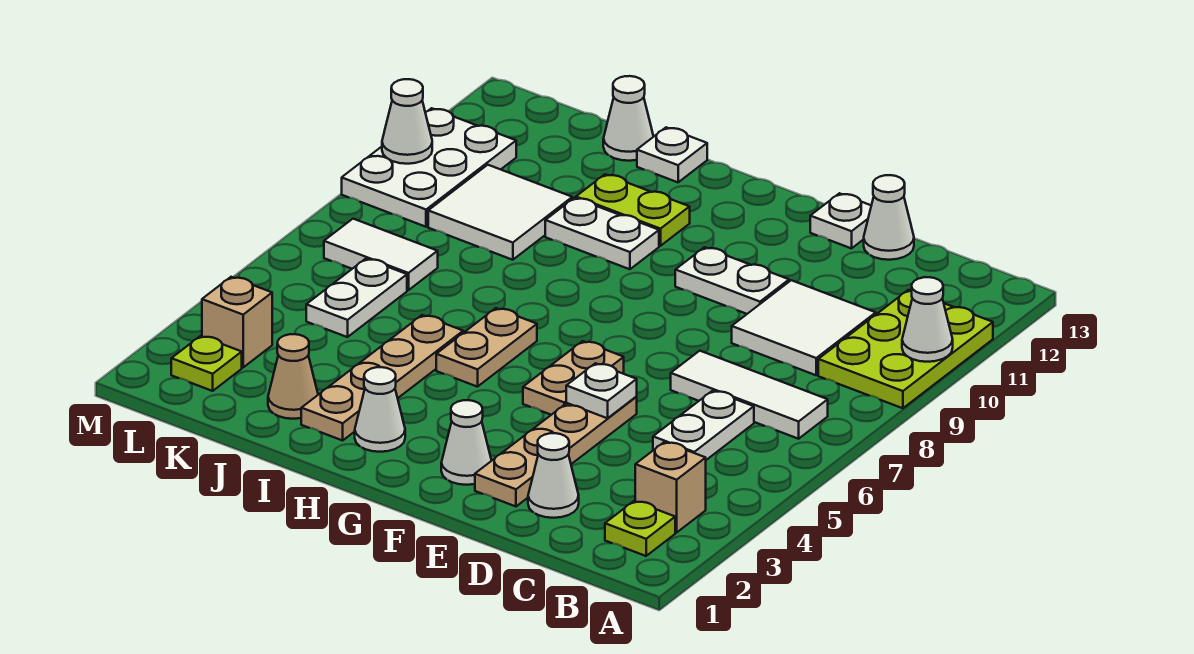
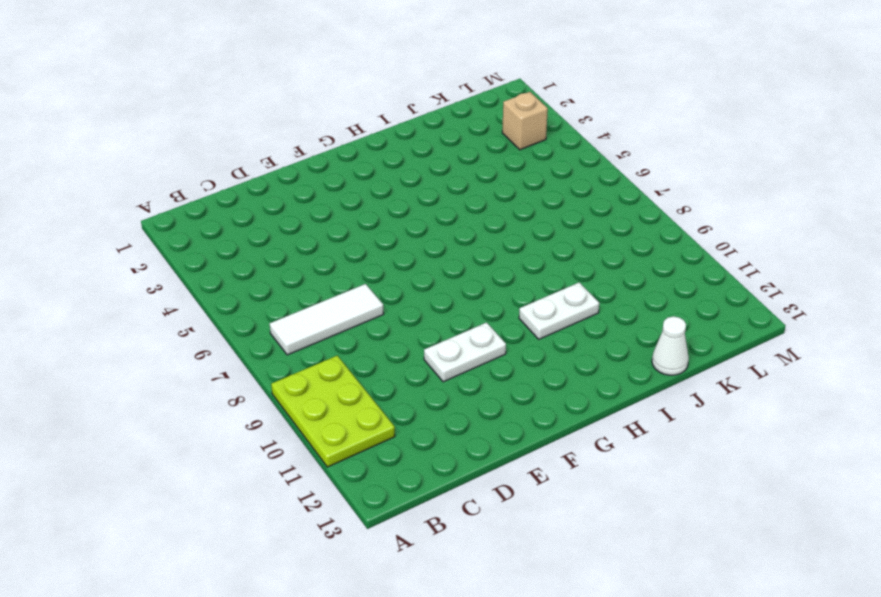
none -> lime 1x1 plate [605,501,675,556]
none -> tan 1x1 brick [635,442,706,533]
none -> white 1x2 plate [653,391,754,460]
none -> white 2x2 tile [732,280,876,375]

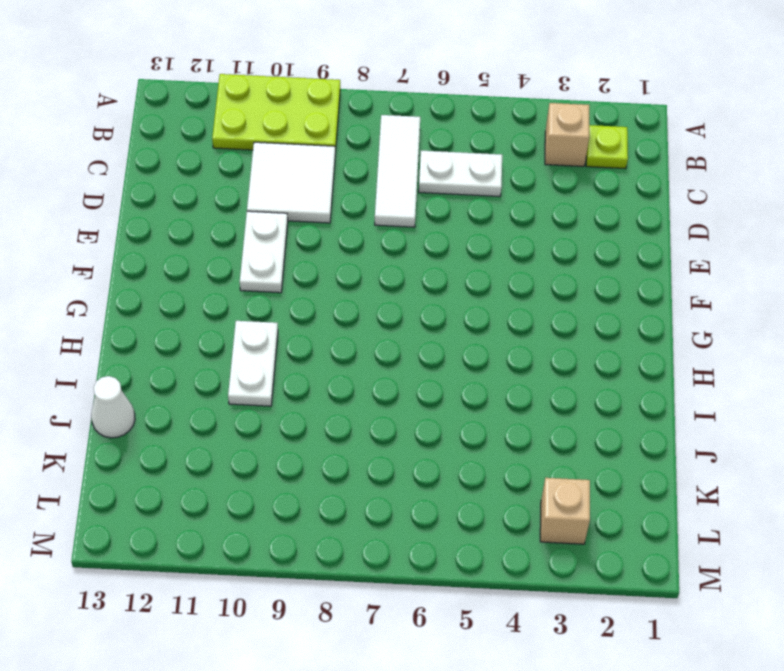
none -> white 1x1 cone [528,433,579,518]
none -> white 1x1 cone [864,175,914,260]
none -> tan 1x4 plate [475,397,637,506]
none -> white 1x1 plate [810,193,871,248]

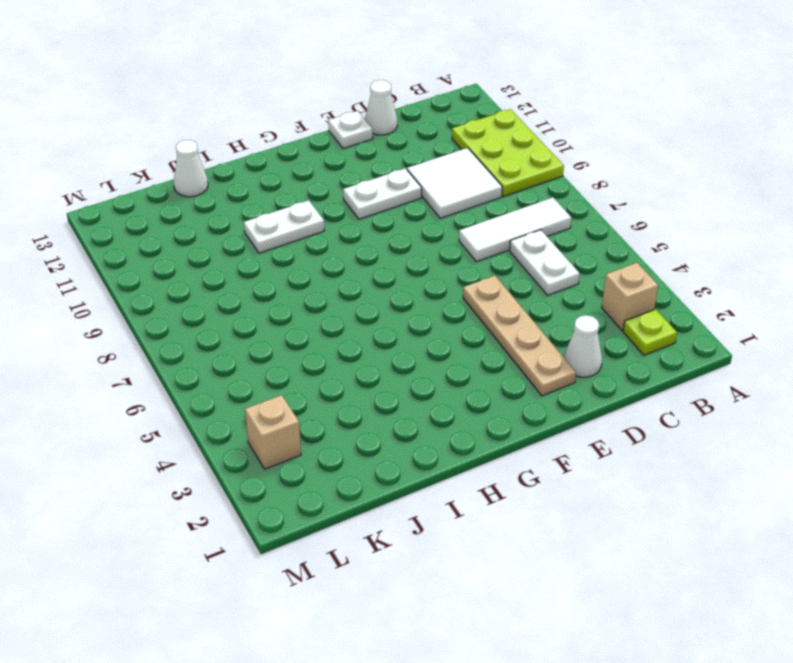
none -> white 1x1 cone [441,400,492,485]
none -> tan 1x2 plate [523,341,624,415]
none -> white 1x1 cone [355,367,405,452]
none -> tan 1x2 plate [436,308,537,387]

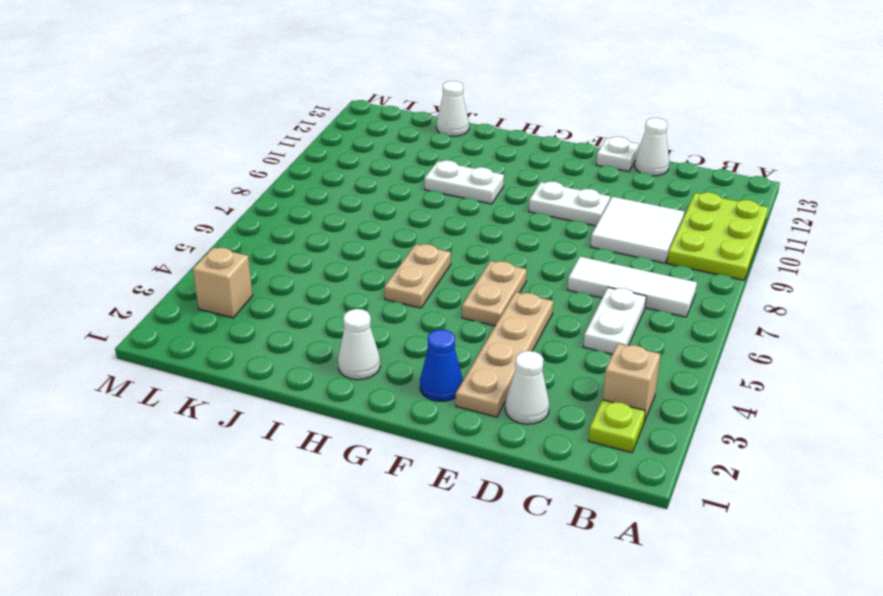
blue 1x1 cone [420,329,463,401] -> white 1x1 cone [441,400,492,485]
none -> lime 1x2 plate [576,174,690,246]
none -> tan 1x4 plate [301,315,463,440]
none -> white 1x1 plate [637,127,707,182]
none -> tan 1x1 cone [268,334,318,419]

